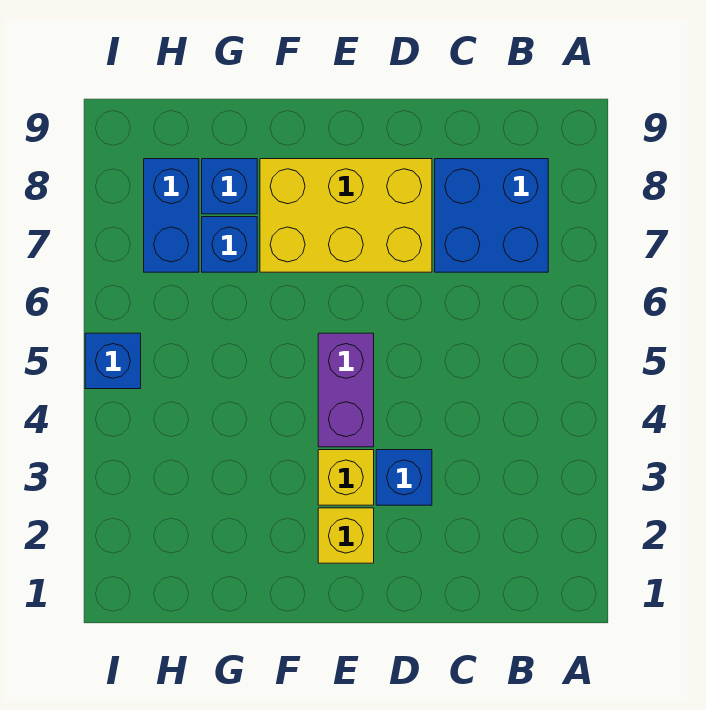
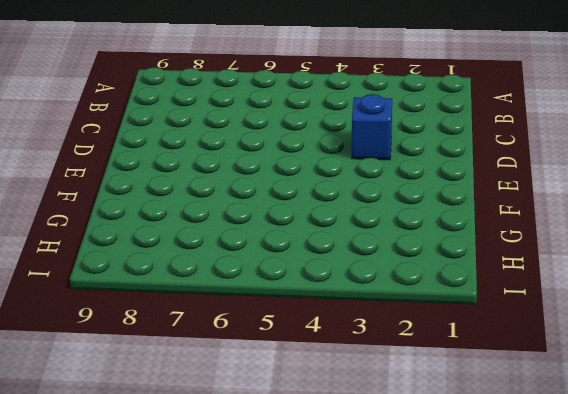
none -> blue 2x2 brick [435,159,548,272]
none -> yellow 2x3 brick [260,159,432,272]

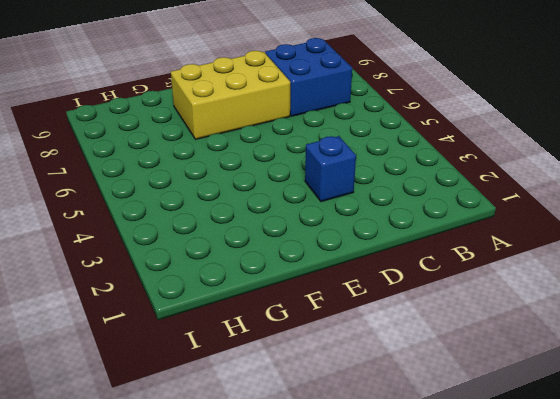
none -> yellow 1x1 brick [318,508,374,563]
none -> yellow 1x1 brick [318,450,374,505]

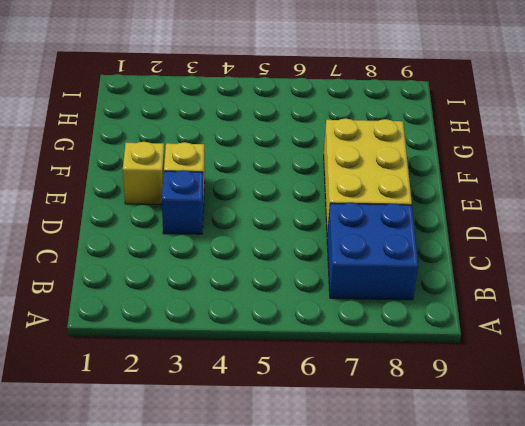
none -> purple 1x2 brick [318,333,374,447]
none -> blue 1x1 brick [202,217,257,272]

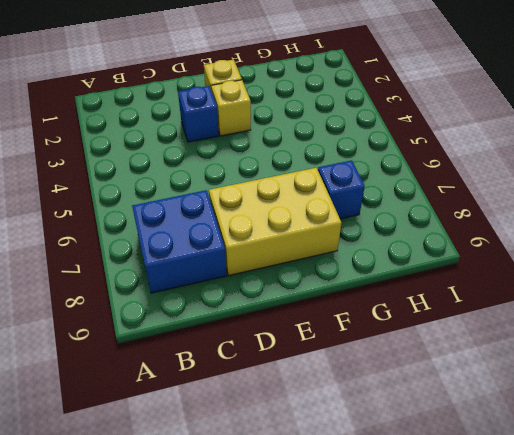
none -> purple 1x2 brick [318,333,374,447]
none -> blue 1x1 brick [202,159,257,214]

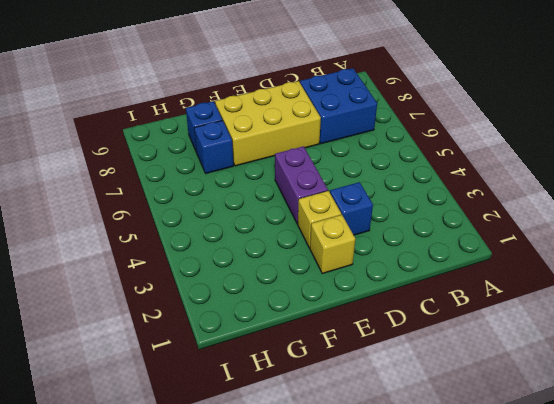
none -> blue 1x2 brick [144,159,199,272]
none -> blue 1x1 brick [85,333,141,389]

